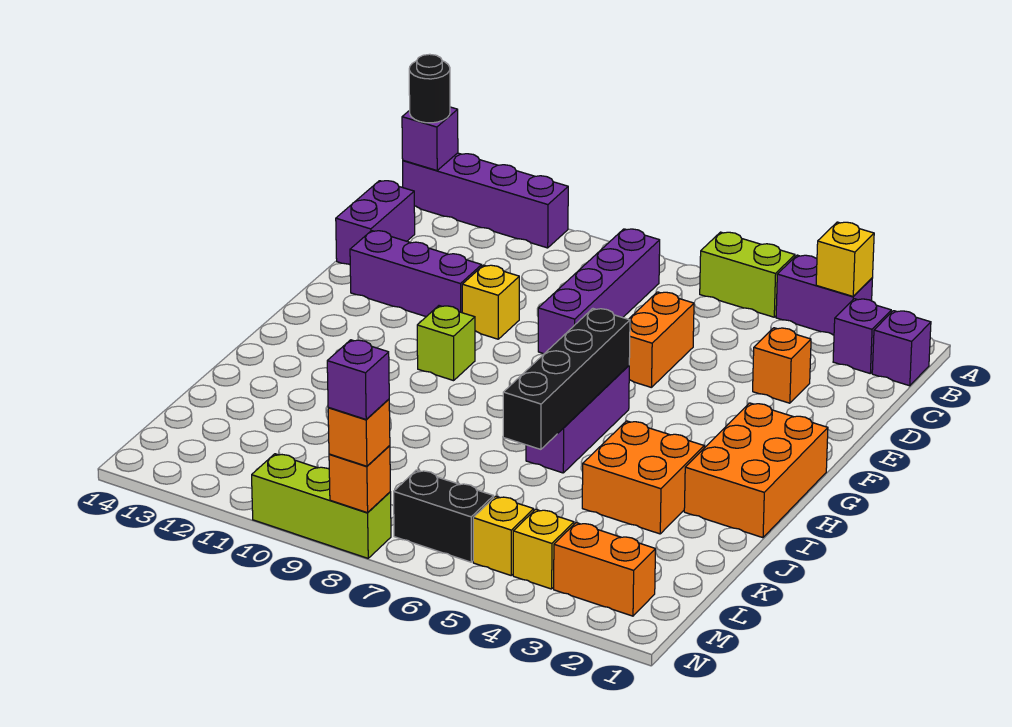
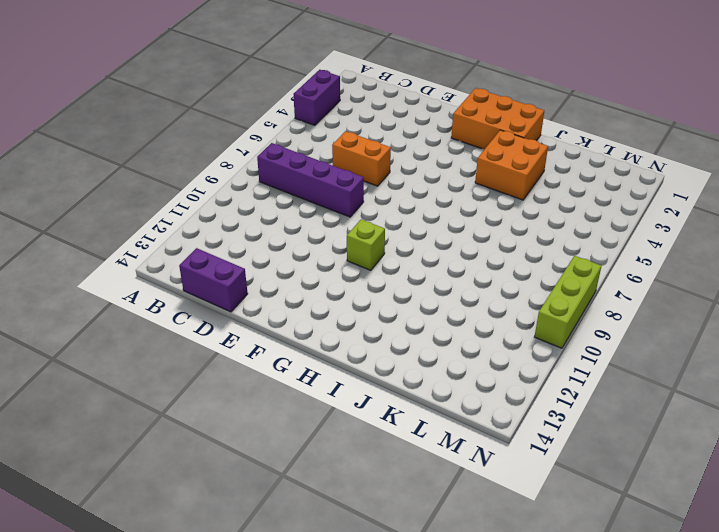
none -> lime 1x2 brick [700,232,795,317]
none -> purple 1x4 brick [403,153,568,248]
none -> purple 1x1 brick [872,311,931,386]

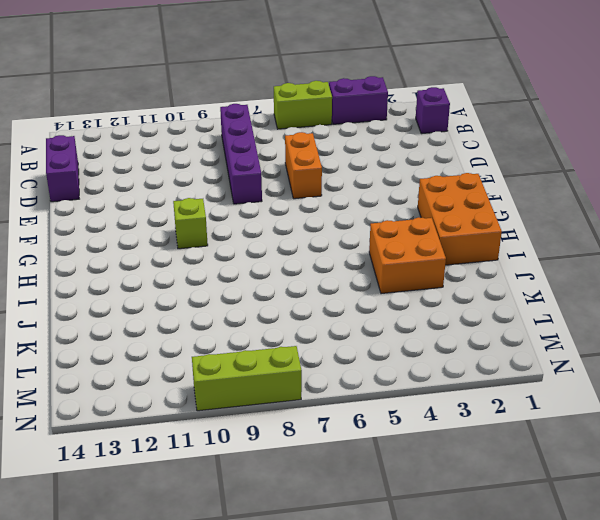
none -> purple 1x4 brick [403,153,568,248]
none -> purple 1x1 brick [833,299,891,373]
none -> orange 1x1 brick [753,328,811,403]

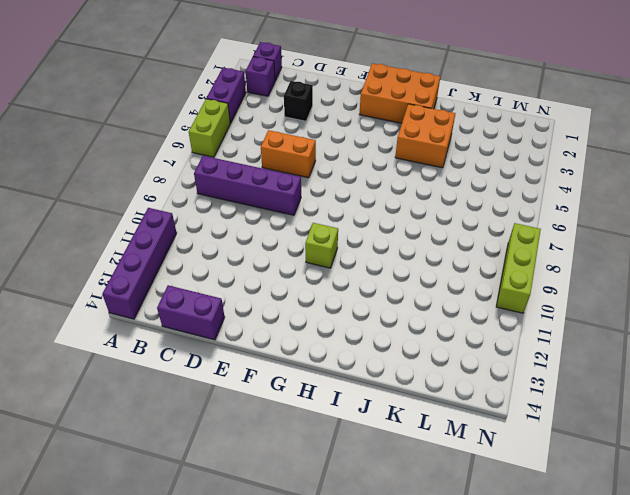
black 1x1 brick [284,81,313,121] -> orange 1x1 brick [753,328,811,403]
none -> yellow 1x1 brick [462,265,519,339]
none -> purple 1x3 brick [350,231,482,317]
none -> purple 1x3 brick [526,366,629,473]

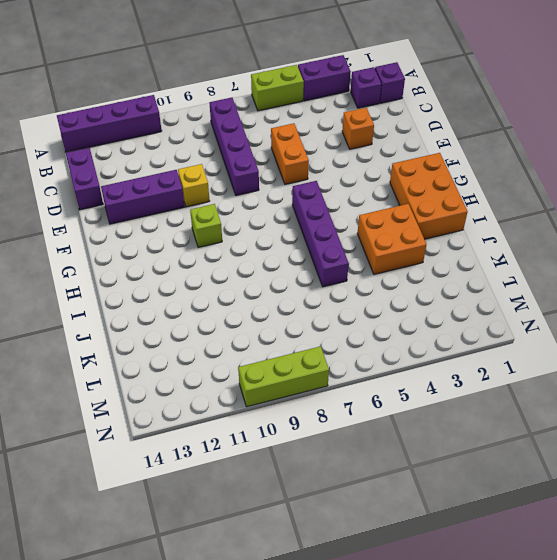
purple 1x4 brick [292,181,349,287] -> purple 1x3 brick [526,366,629,473]
none -> orange 1x2 brick [554,523,655,616]
none -> yellow 1x1 brick [513,509,574,589]
none -> yellow 1x1 brick [473,496,534,575]

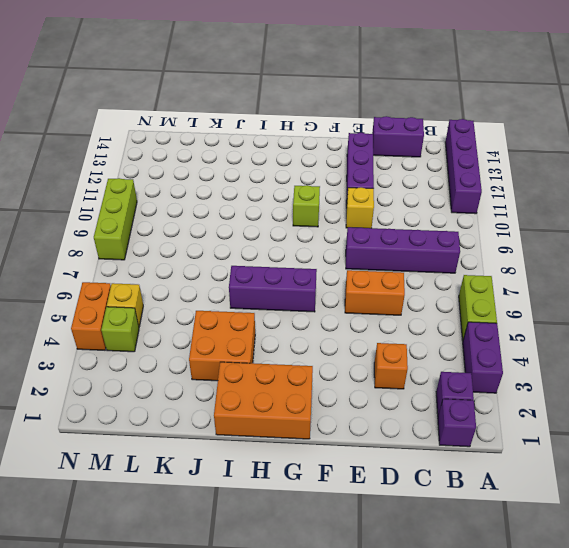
lime 1x1 brick [101,307,139,352] -> yellow 1x1 brick [513,509,574,589]
orange 1x2 brick [71,282,111,350] -> orange 1x2 brick moved to [554,523,655,616]
none -> black 1x2 brick [394,470,494,562]
none -> yellow 1x1 brick [816,222,874,296]
none -> purple 1x1 brick [402,107,458,170]

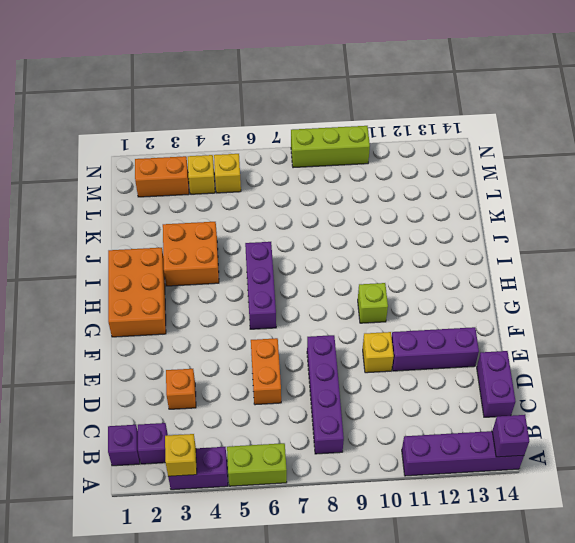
none -> black 1x2 brick [394,470,494,562]
none -> black 1x4 brick [503,309,630,449]
none -> orange 1x1 brick [329,446,390,513]

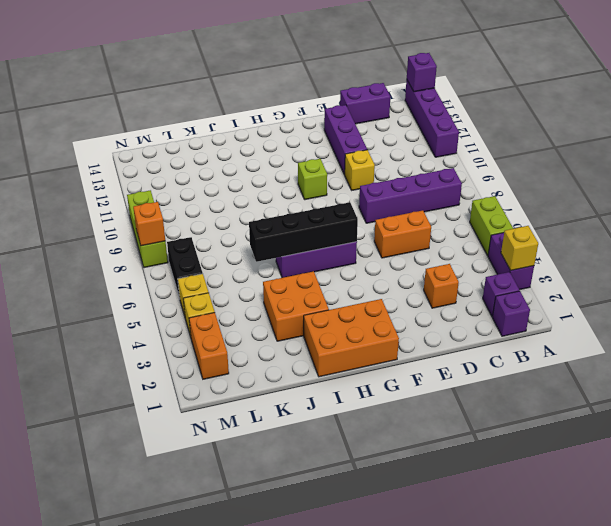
none -> black 1x1 round brick [409,54,450,123]
none -> orange 1x1 brick [328,399,390,466]
none -> purple 1x1 brick [327,340,389,419]

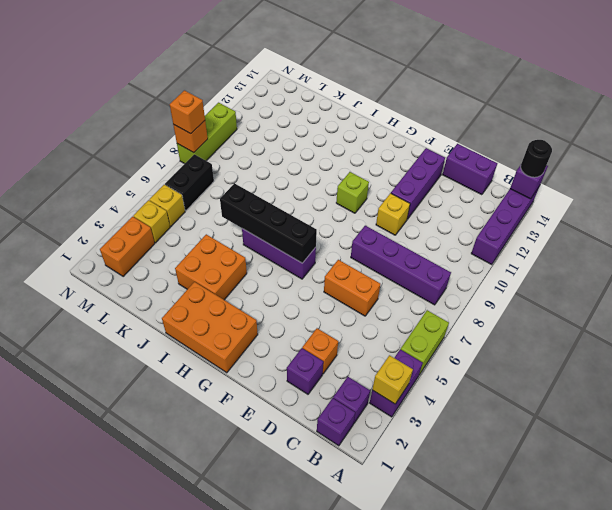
purple 1x1 brick [287,348,323,394] -> purple 1x1 brick moved to [327,340,389,419]

